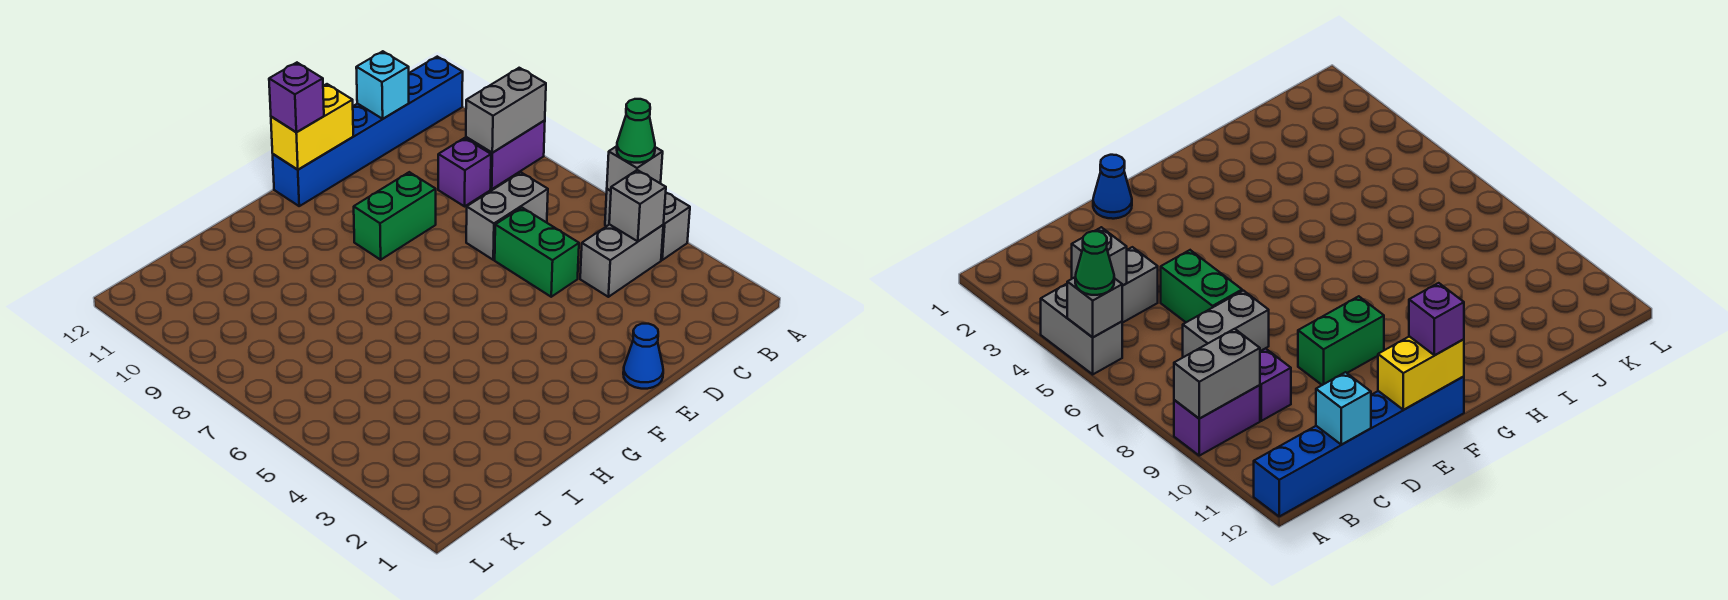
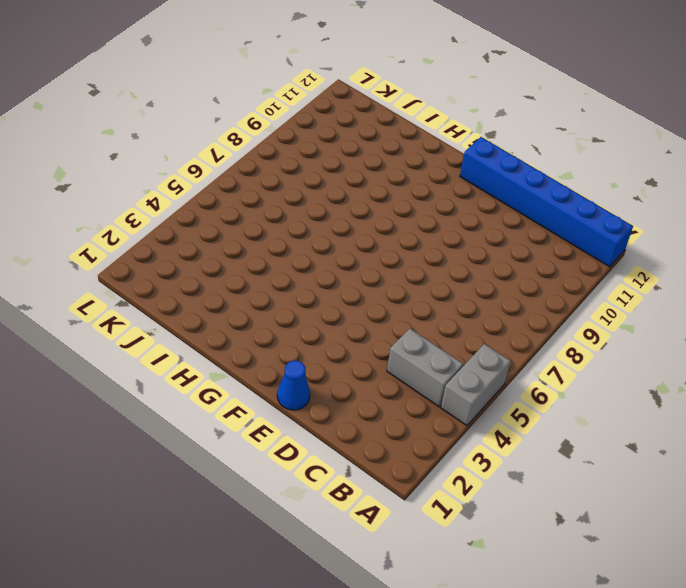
none -> purple 1x2 brick [466,120,545,189]
none -> grey 1x2 brick [466,172,548,260]
none -> purple 1x1 brick [438,138,491,206]

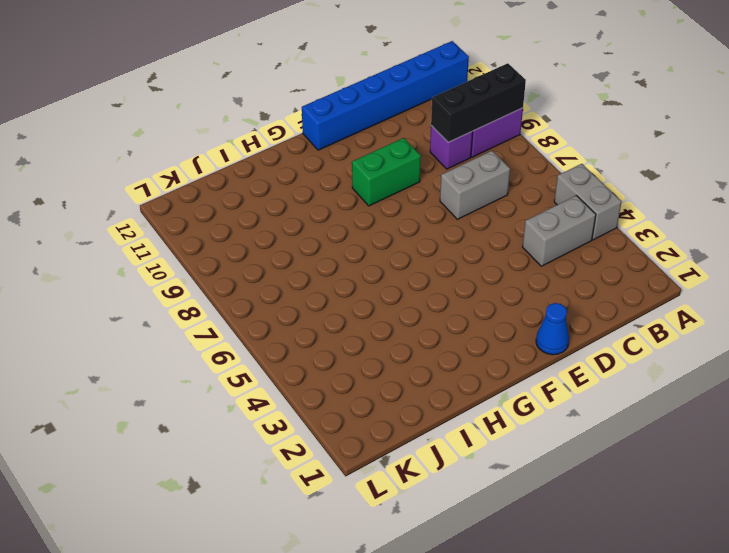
black 1x3 brick [431,63,526,142] -> grey 1x2 brick [466,68,546,153]
none -> green 1x2 brick [495,208,579,297]
none -> grey 1x1 brick [607,146,663,191]
none -> grey 1x1 brick [609,170,666,241]

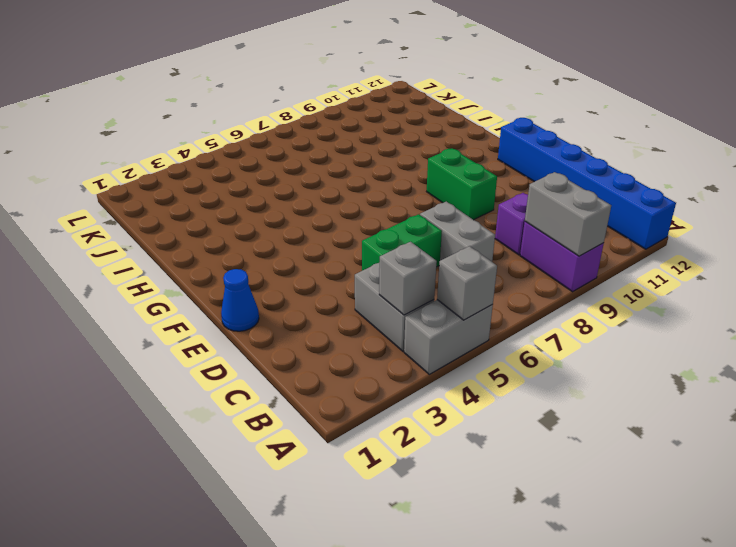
none -> cyan 1x1 brick [356,51,409,119]
none -> yellow 1x2 brick [271,84,353,170]
none -> green 1x1 cone [617,99,655,163]

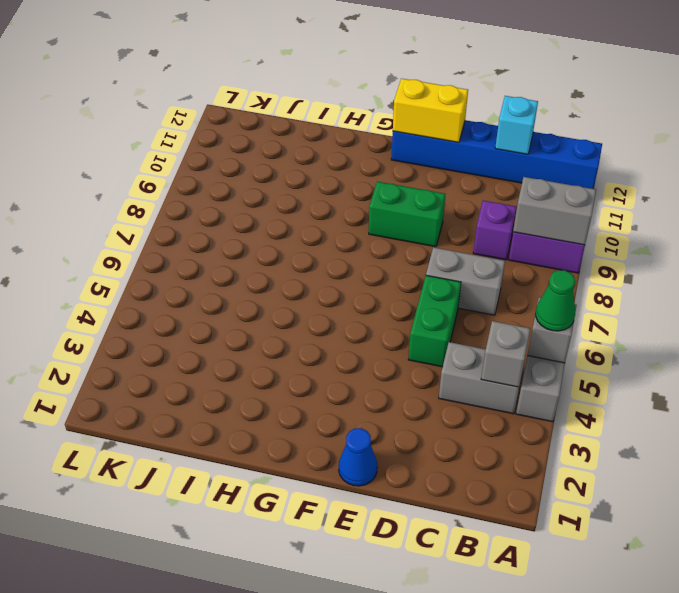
none -> purple 1x1 brick [269,63,324,132]

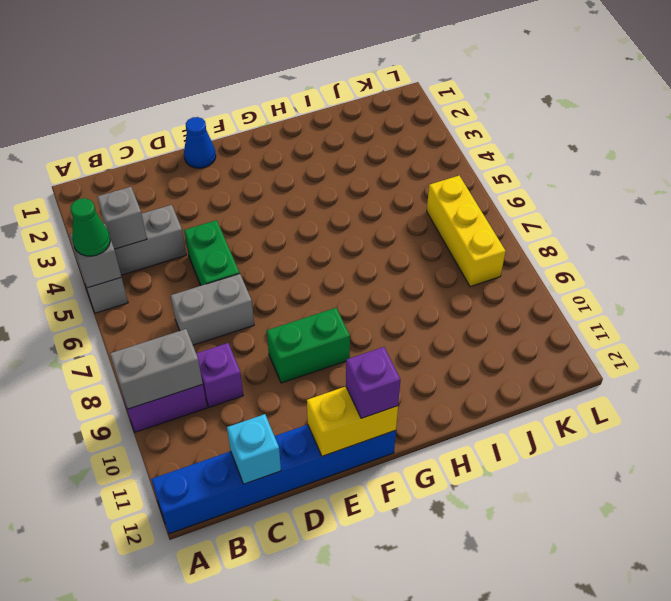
yellow 1x3 brick [427,176,506,287] -> none

